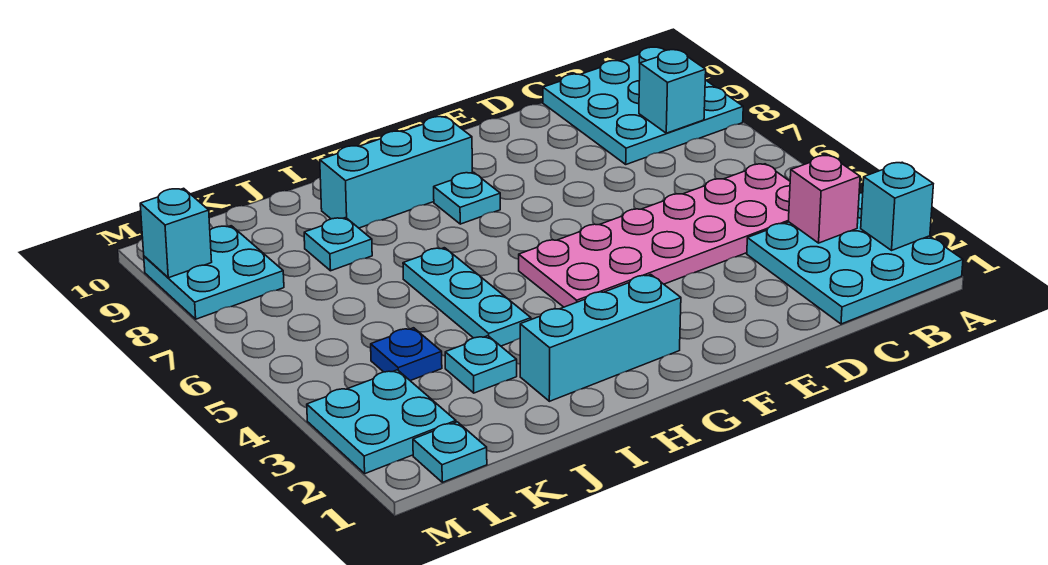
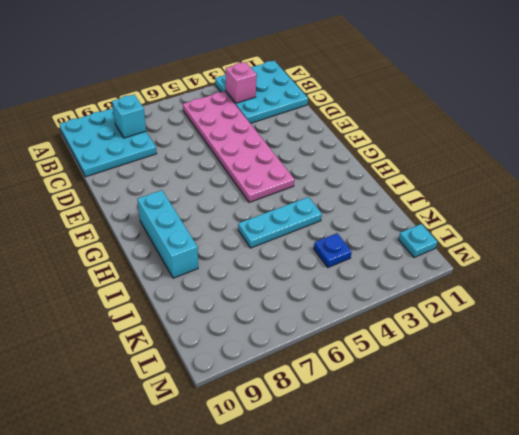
none -> cyan 1x3 brick [520,275,681,401]
none -> cyan 1x1 plate [434,172,500,224]
none -> cyan 1x1 plate [445,336,517,393]

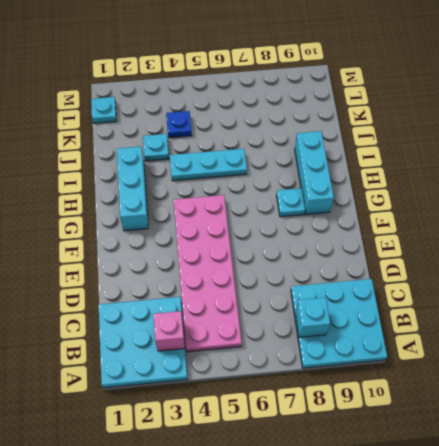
none -> cyan 1x1 plate [304,218,372,271]
none -> cyan 2x2 plate [307,370,456,474]
none -> cyan 2x2 plate [144,226,284,319]

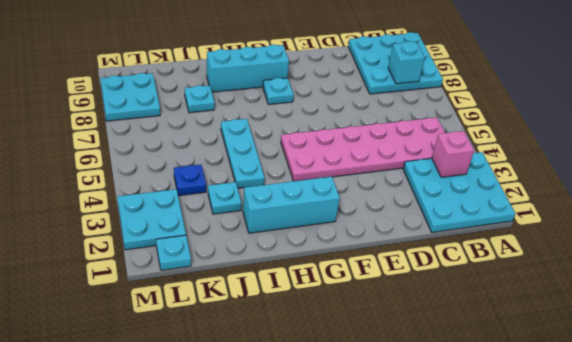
none -> cyan 1x1 brick [861,162,933,250]
none -> cyan 1x1 brick [140,188,212,278]

